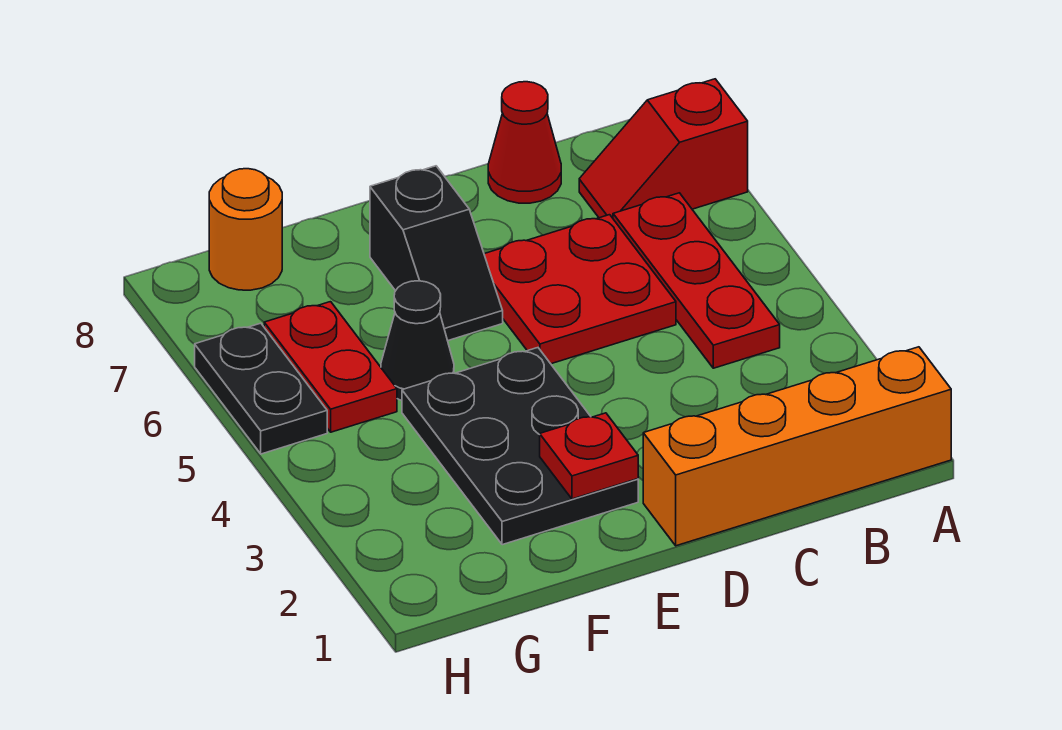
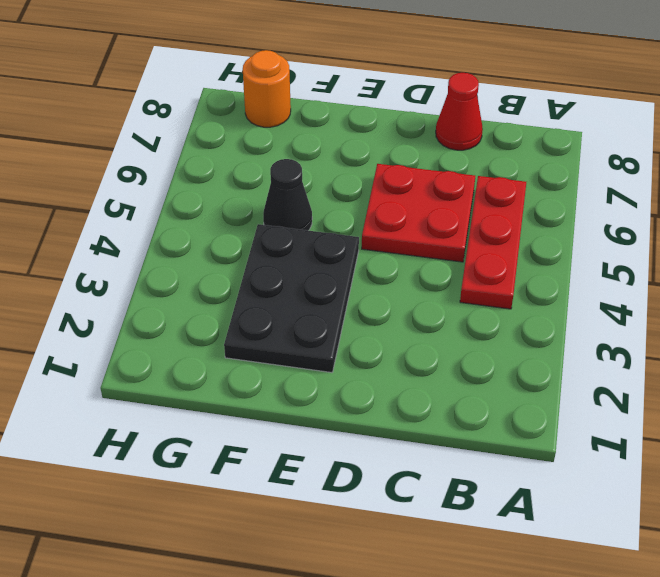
none -> orange 1x4 brick [643,347,951,546]
none -> red 1x2 slope [579,79,748,218]
none -> black 1x2 slope [370,166,503,341]

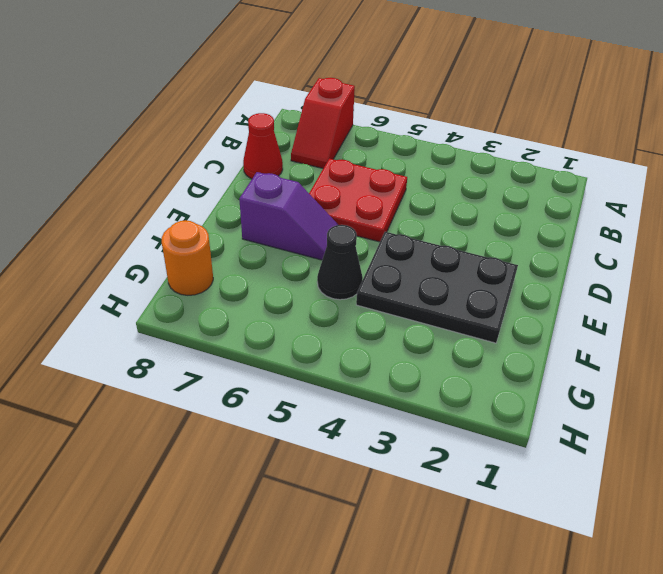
purple 1x2 slope [239,172,338,260] -> black 1x2 slope [370,166,503,341]
none -> orange 1x4 brick [643,347,951,546]
none -> red 1x3 plate [613,193,780,368]
none -> red 1x2 plate [264,302,397,432]

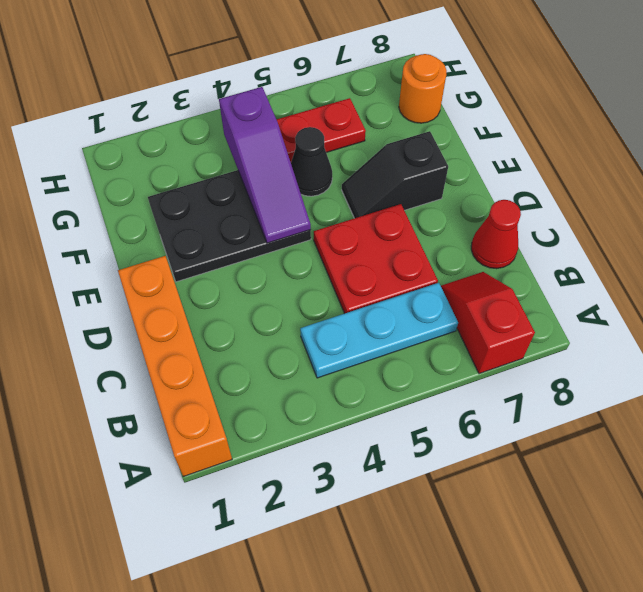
cyan 1x3 plate [300,283,458,378] -> red 1x3 plate [613,193,780,368]
purple 1x3 slope [219,87,311,243] -> none
none -> black 1x2 plate [195,323,327,454]
none -> red 1x1 plate [540,413,638,499]

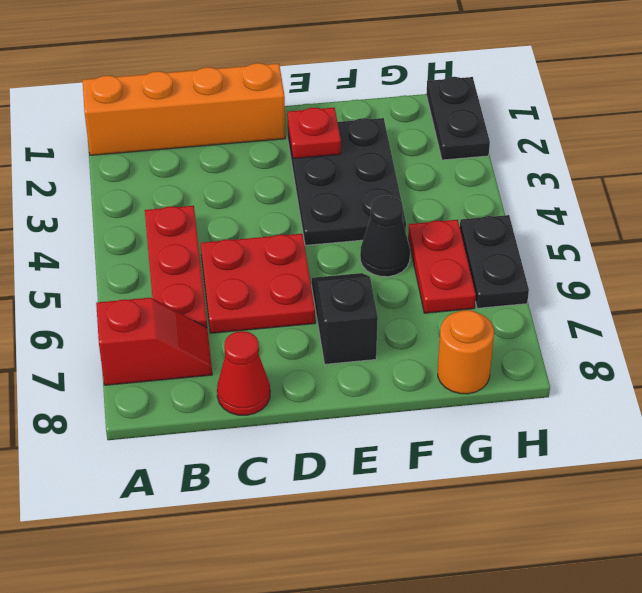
black 1x2 plate [426,77,490,160] -> none

